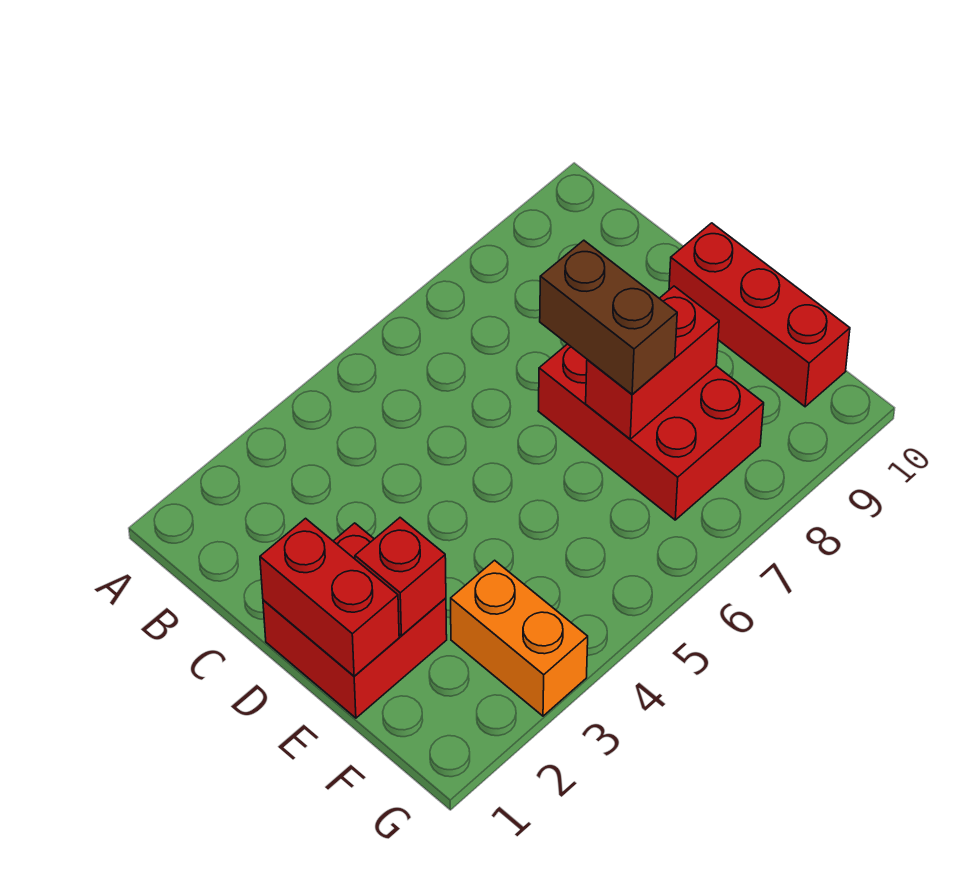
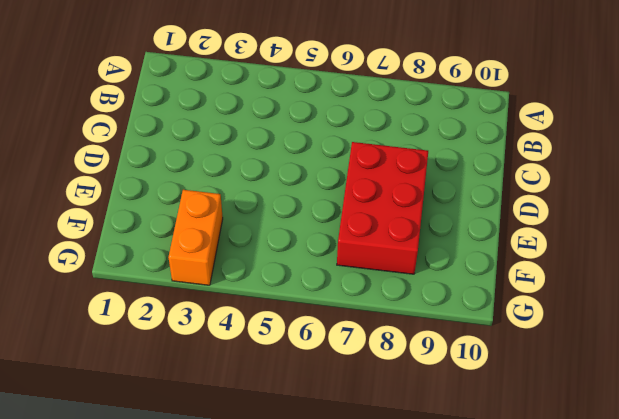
none -> red 2x2 brick [263,523,447,718]
none -> red 1x3 brick [669,223,850,407]

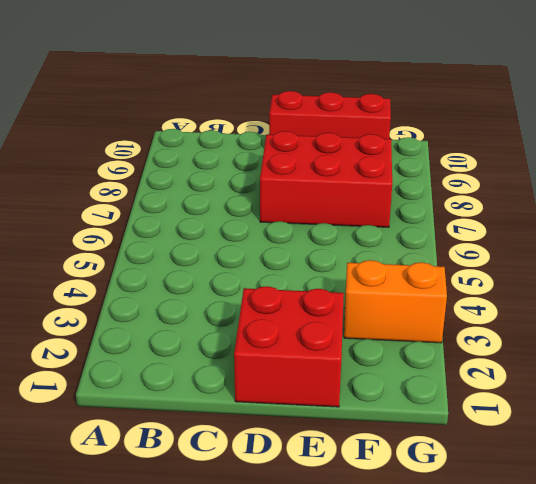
none -> red 1x2 brick [260,518,399,676]
none -> red 1x1 brick [355,518,446,636]

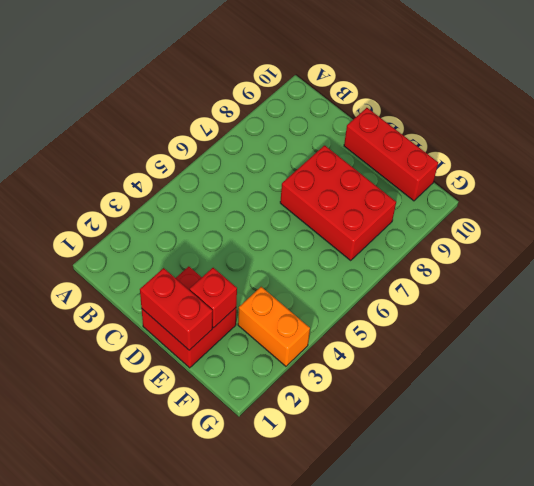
none -> red 1x2 brick [586,286,719,439]
none -> brown 1x2 brick [540,240,677,394]

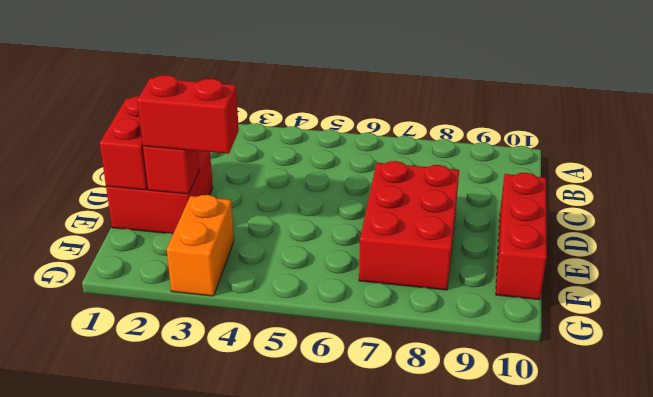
red 1x2 brick [138,75,239,154] -> red 1x2 brick moved to [586,286,719,439]
none -> brown 1x2 brick [540,240,677,394]

